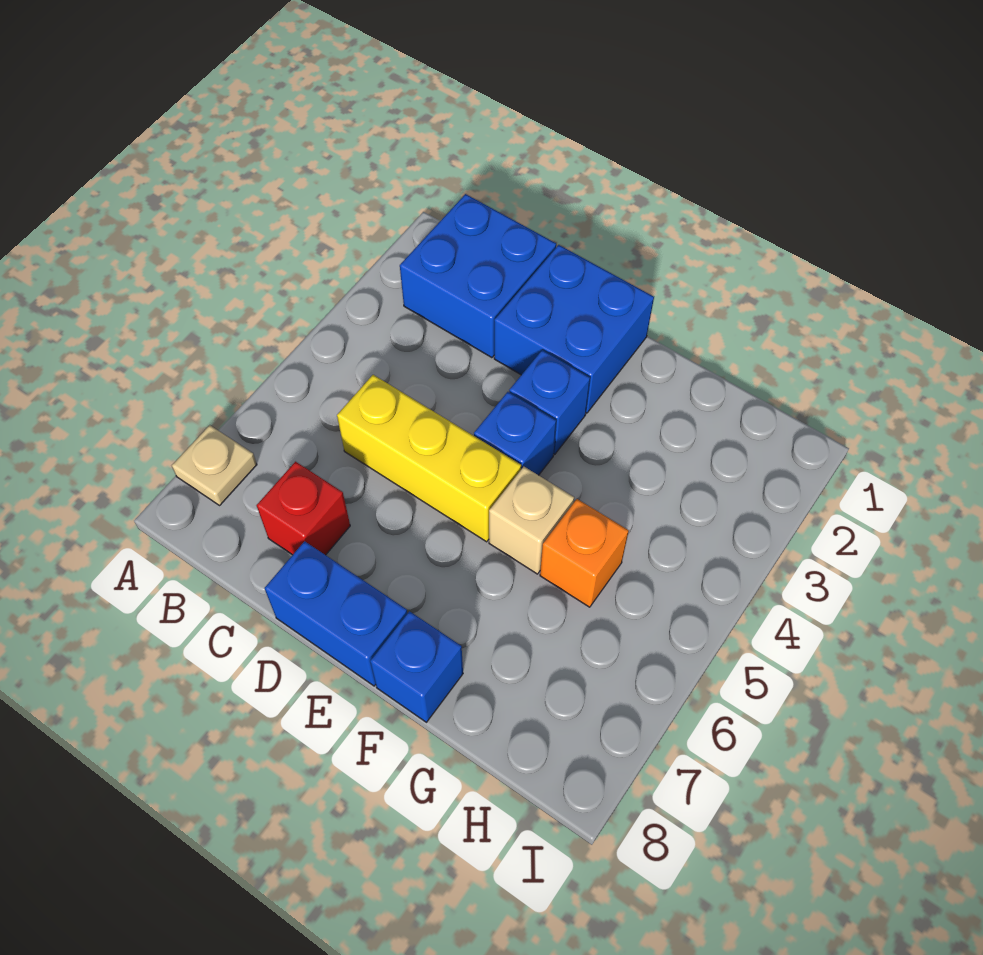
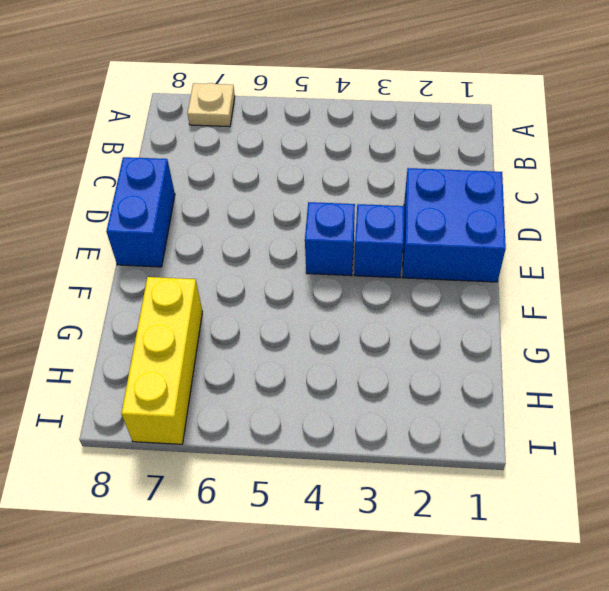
yellow 1x3 brick [121,277,202,444] -> yellow 1x3 brick moved to [337,375,521,542]
none -> blue 2x2 brick [400,194,556,358]
none -> red 1x1 brick [257,462,350,555]

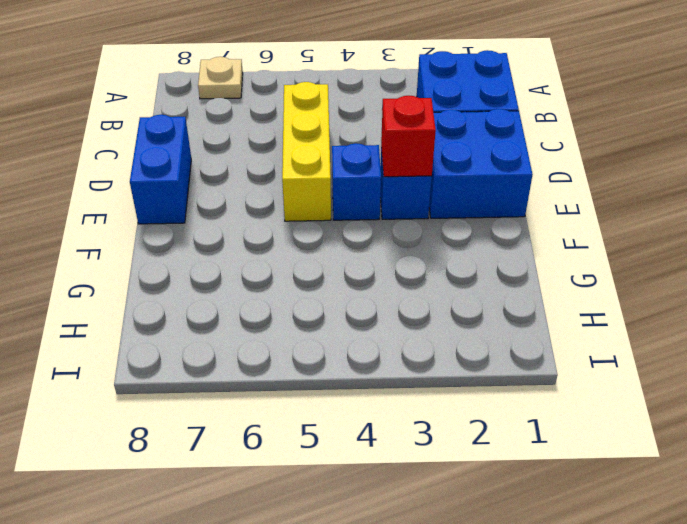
red 1x1 brick [381,96,436,177] -> red 1x1 brick moved to [257,462,350,555]
none -> tan 1x1 brick [489,467,574,574]
none -> blue 1x1 brick [370,611,463,722]

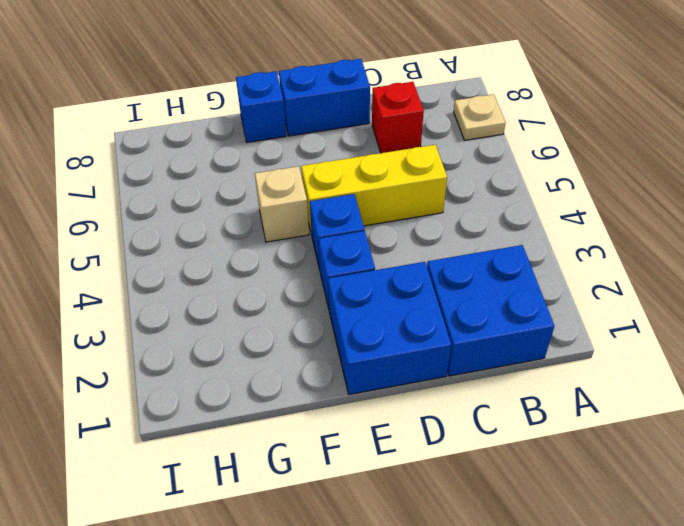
none -> orange 1x1 brick [540,499,629,607]

